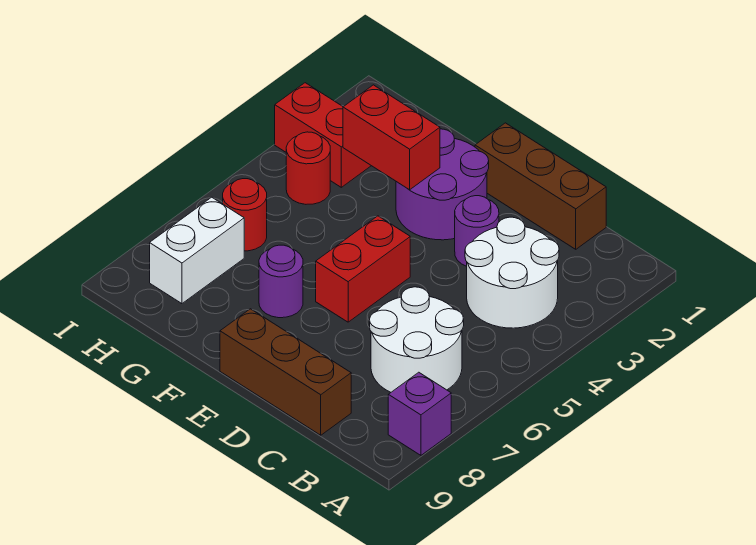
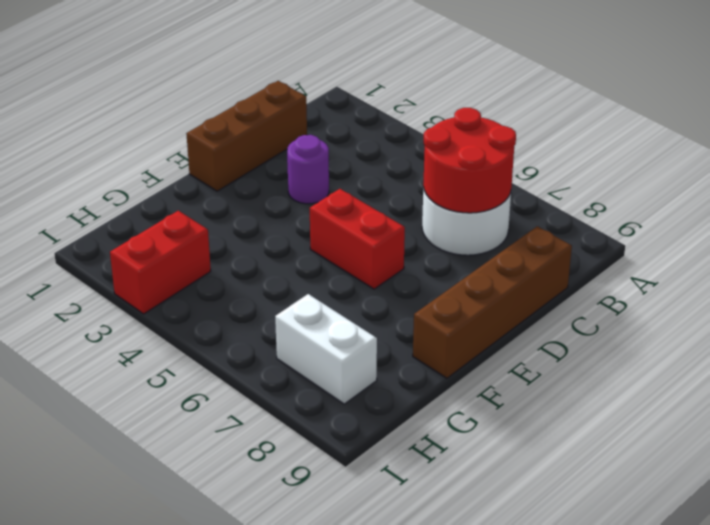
red 2x2 round brick [423,108,516,213] -> none
brown 1x4 brick [413,226,572,378] -> brown 1x3 brick [220,309,351,435]
none -> purple 1x1 brick [388,372,451,455]
none -> white 2x2 round brick [465,217,559,328]
none -> purple 2x2 round brick [396,129,489,240]

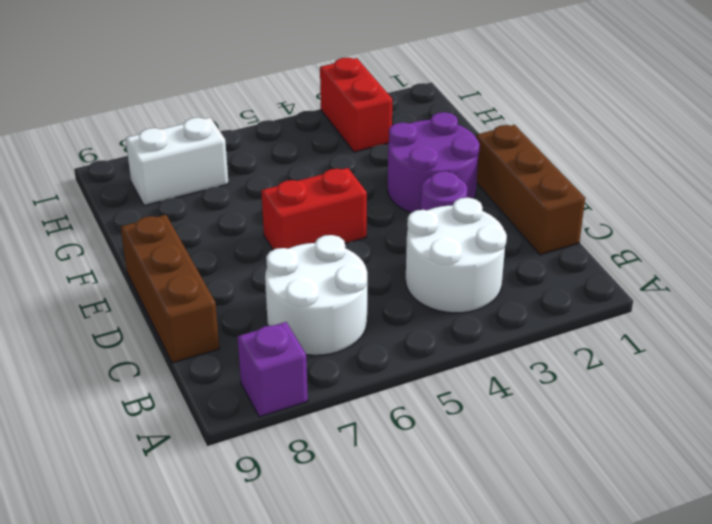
none -> purple 1x1 round brick [259,245,303,318]
none -> red 1x1 round brick [286,132,330,204]
none -> red 1x1 round brick [223,179,267,251]

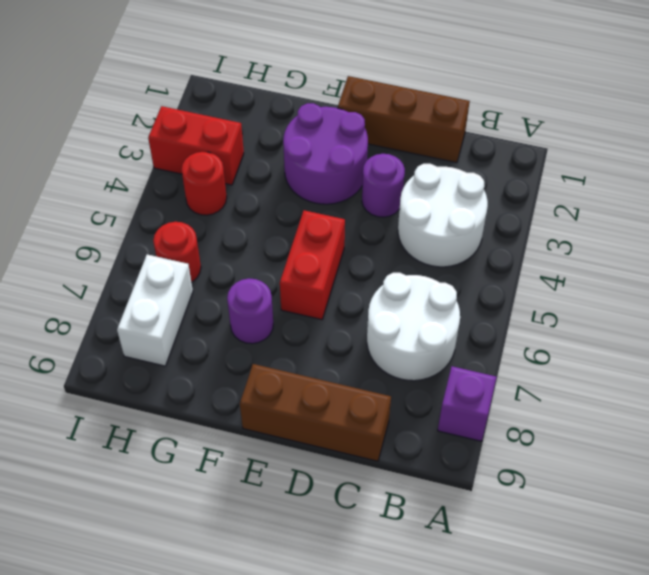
none -> red 1x2 brick [343,85,440,190]

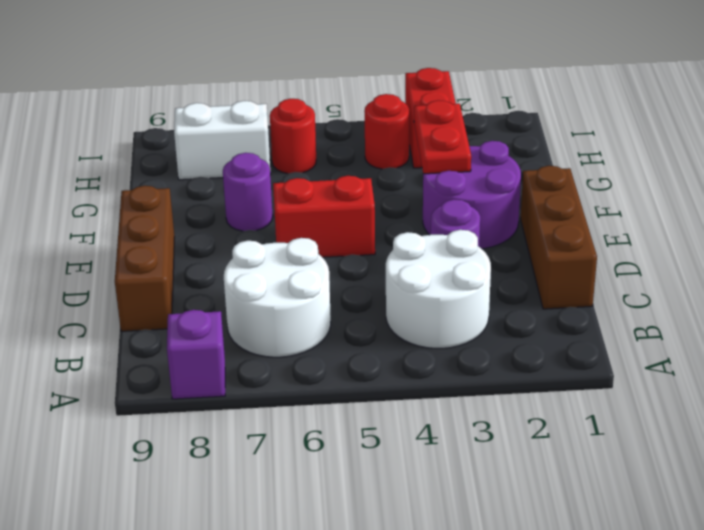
red 1x2 plate [414,100,471,174] -> red 1x2 brick [343,85,440,190]

